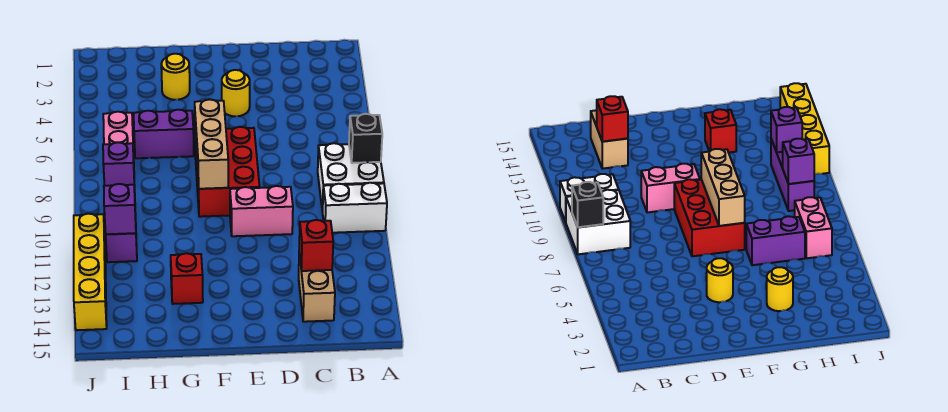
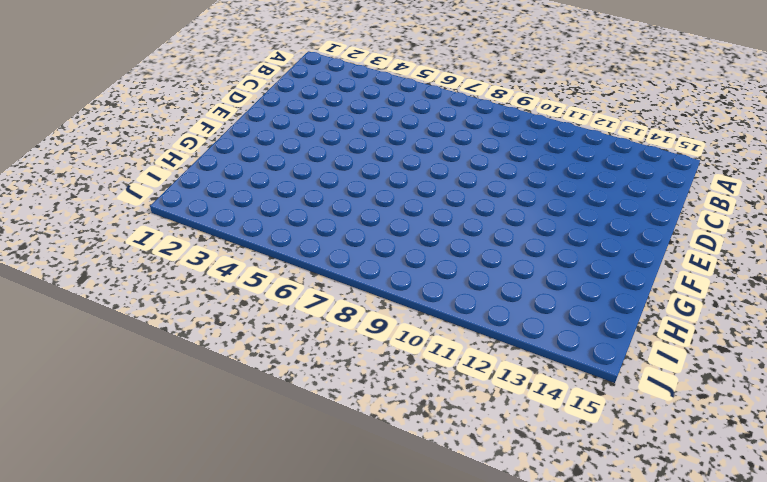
none -> white 2x2 brick [318,143,384,212]
none -> white 1x2 brick [323,183,387,233]
none -> tan 1x2 brick [299,253,335,322]

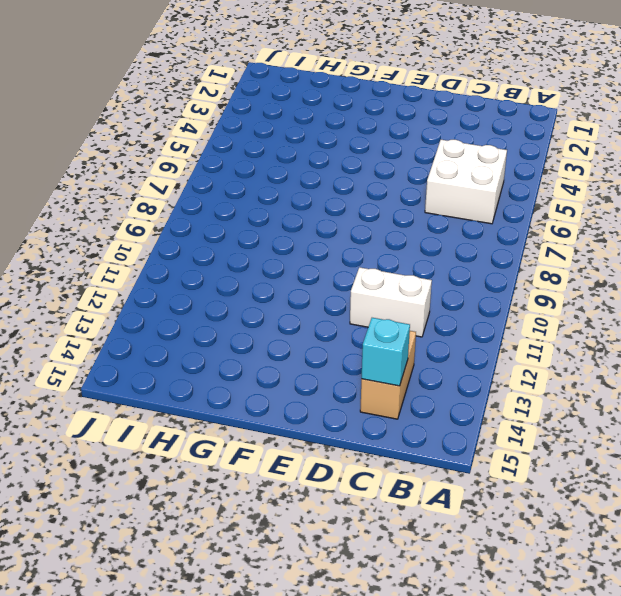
white 2x2 brick [425,140,507,224] -> white 2x2 brick moved to [318,143,384,212]
white 1x2 brick [350,267,432,337] -> white 1x2 brick moved to [323,183,387,233]
cyan 1x1 brick [362,318,410,386] -> none
none -> pink 1x2 brick [230,186,293,236]
none -> yellow 1x1 round brick [222,70,250,116]
none -> red 2x3 brick [195,127,260,217]

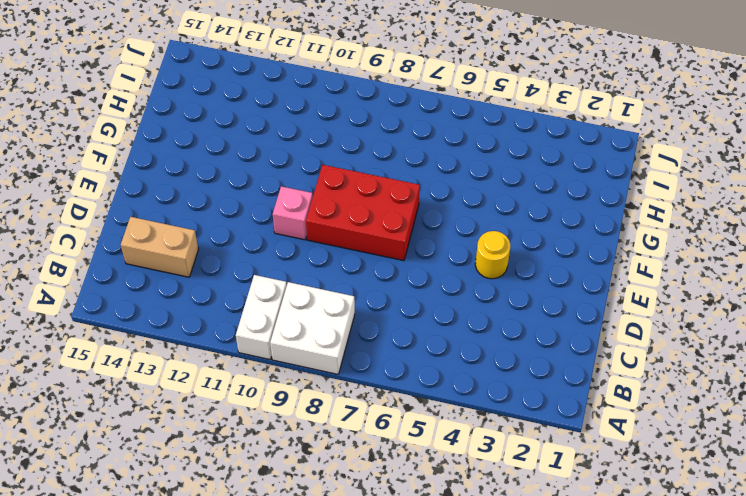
pink 1x1 brick [273,186,313,240] -> pink 1x2 brick [230,186,293,236]
none -> yellow 1x1 round brick [161,54,190,100]
none -> purple 1x2 brick [134,110,194,158]
none -> red 1x1 brick [171,253,203,304]

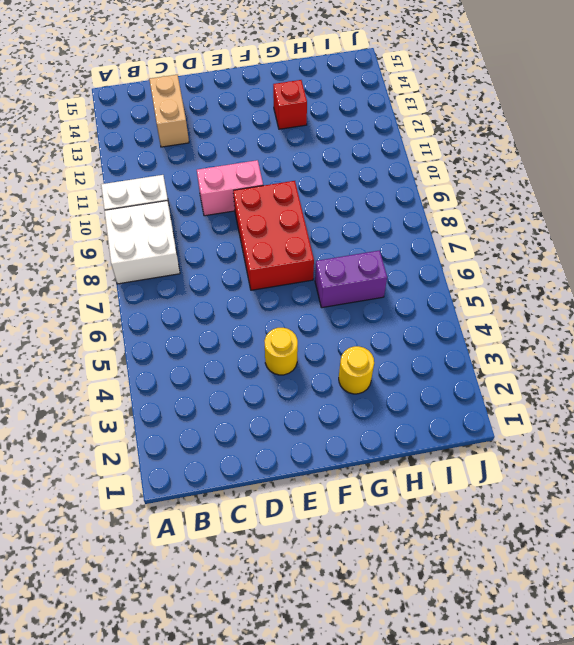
none -> pink 1x2 brick [103,112,134,158]
none -> purple 1x3 brick [106,185,137,262]
none -> yellow 1x4 brick [74,214,107,330]

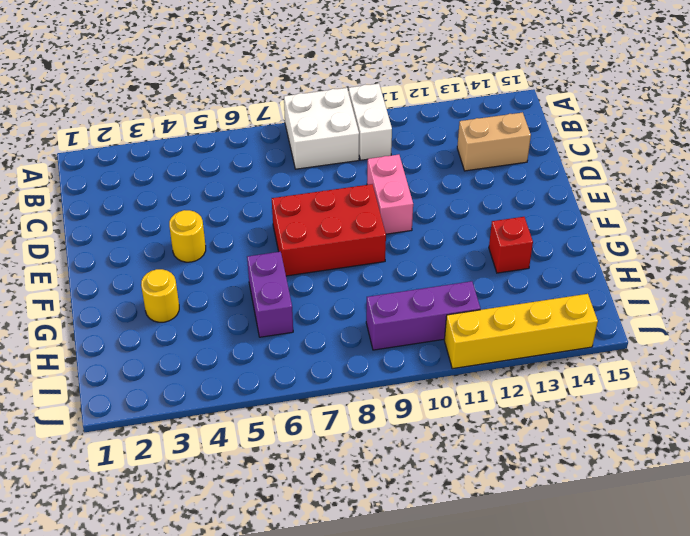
none -> pink 1x2 brick [103,112,134,158]
none -> black 1x1 brick [349,114,382,163]
none -> red 1x1 brick [299,220,333,271]

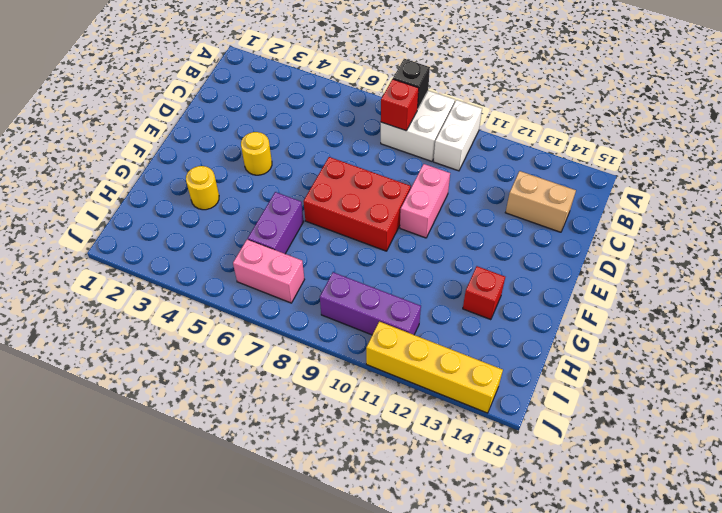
red 1x1 brick [381,79,419,131] -> red 1x1 brick moved to [299,220,333,271]
none -> tan 1x3 brick [195,99,228,189]
none -> purple 1x1 brick [103,142,135,191]
none -> purple 1x1 brick [104,184,136,234]

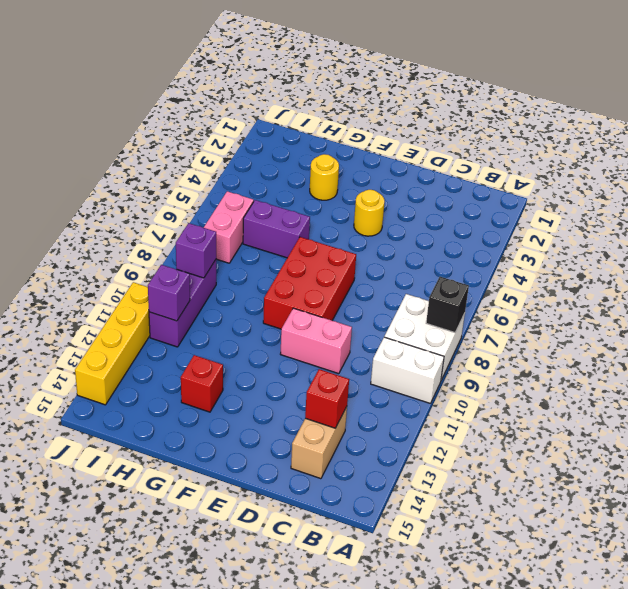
none -> tan 1x3 brick [195,99,228,189]

